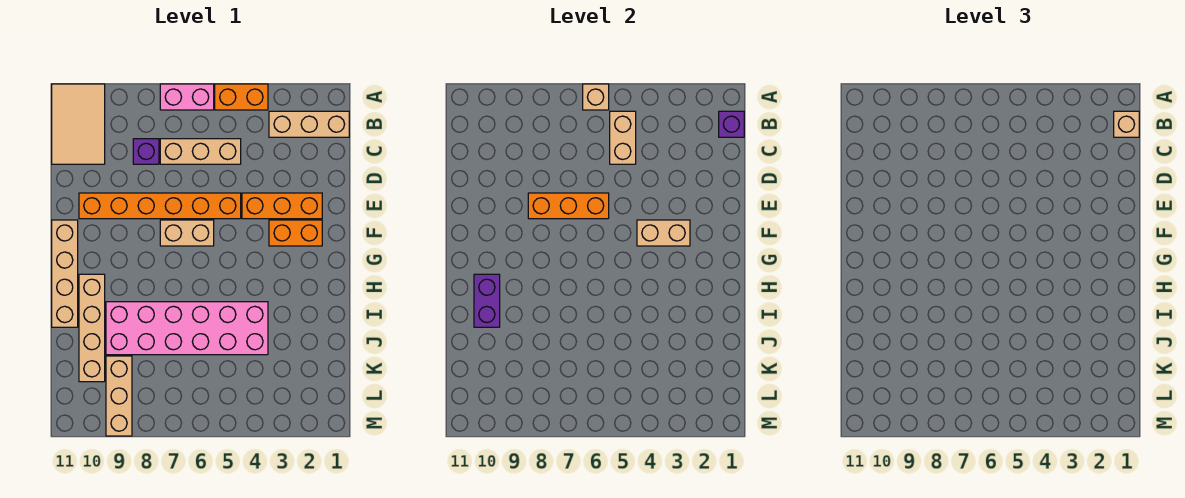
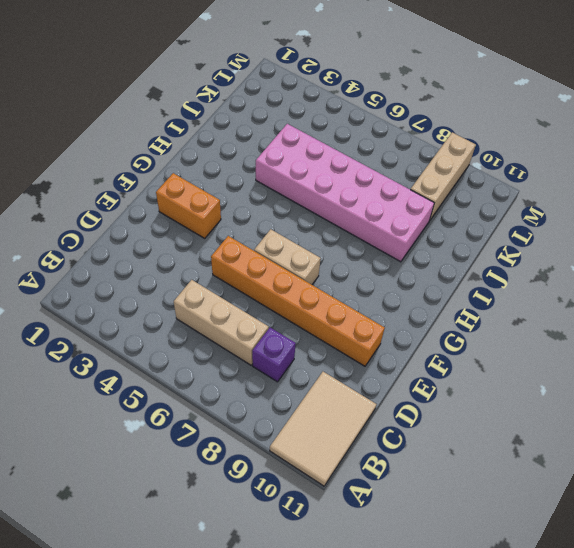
none -> orange 1x2 brick [215,84,268,110]
none -> pink 1x2 brick [160,84,214,110]
none -> tan 1x3 brick [269,111,349,137]

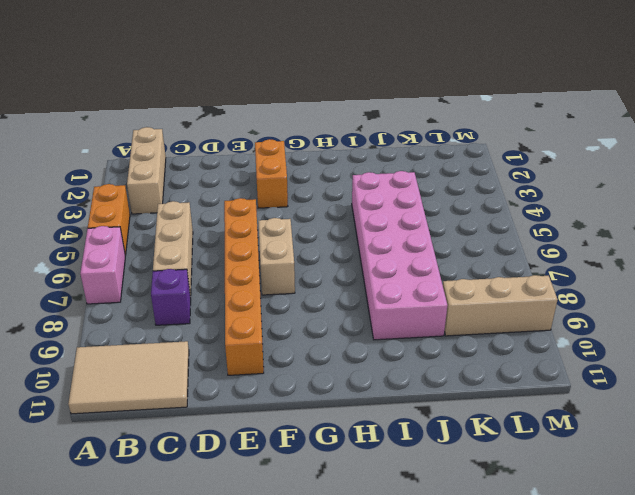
none -> orange 1x3 brick [242,193,322,219]
none -> tan 1x4 brick [52,220,78,327]
none -> tan 1x4 brick [79,274,105,382]

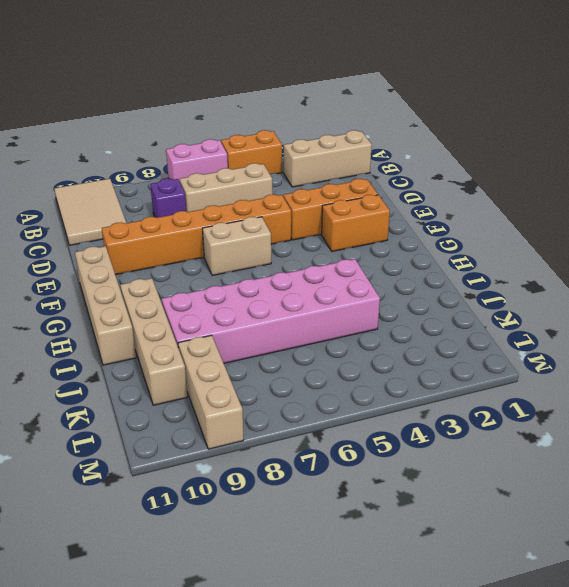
none -> tan 1x1 brick [583,84,609,110]
none -> purple 1x1 brick [719,111,744,137]
none -> tan 1x2 brick [610,111,636,164]

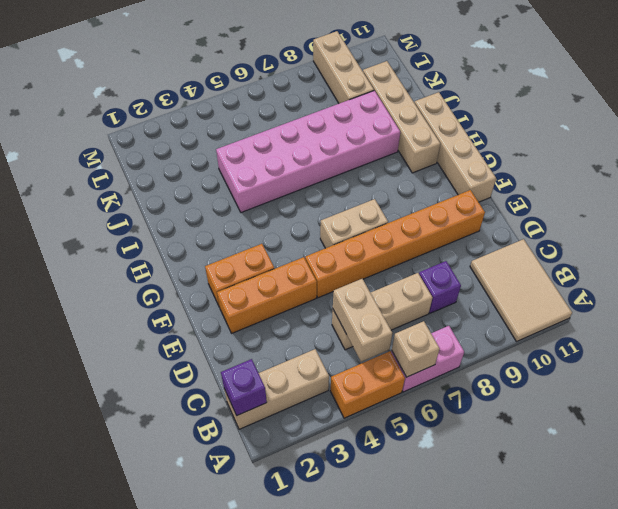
none -> orange 1x3 brick [528,193,609,219]
none -> tan 1x2 brick [637,220,690,246]
none -> purple 1x2 brick [474,274,500,327]

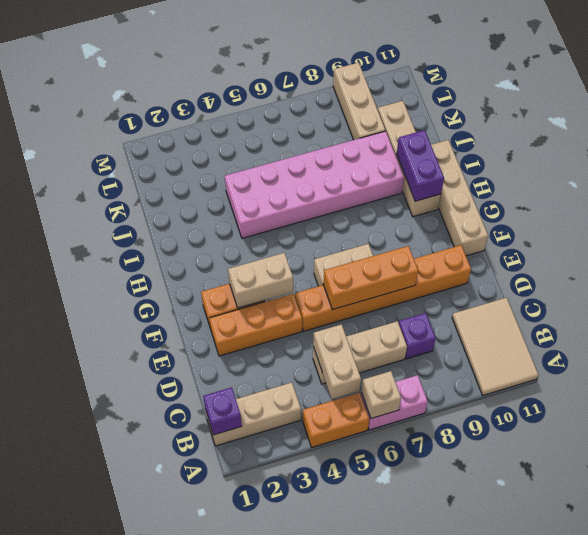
none -> tan 1x1 brick [1114,111,1139,137]

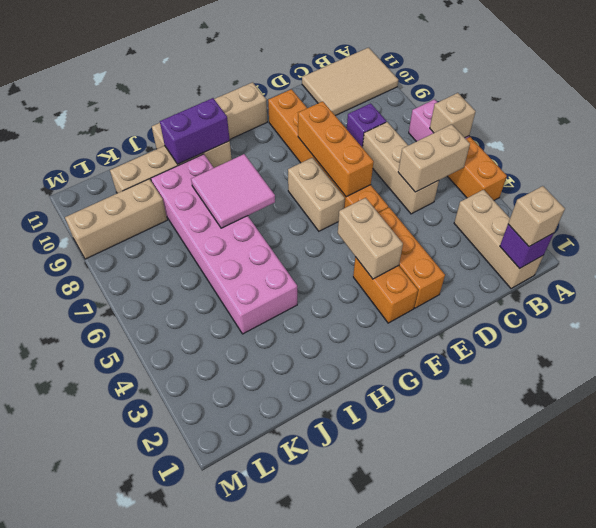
pink 2x2 tile [191,154,275,228] -> none

